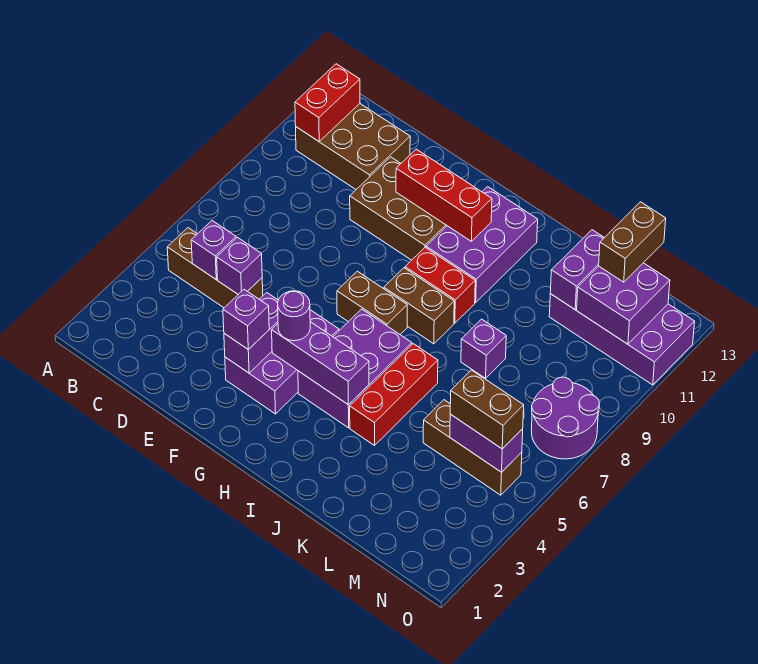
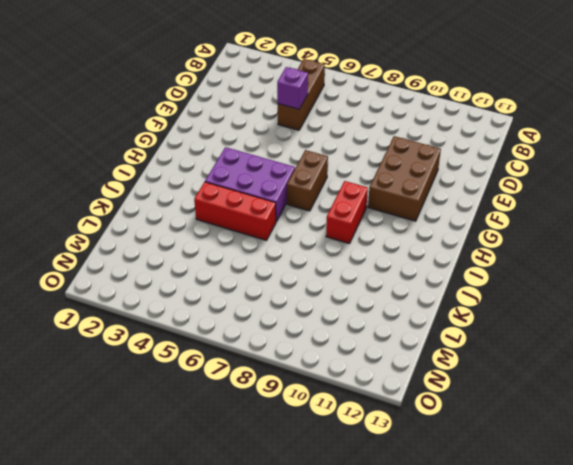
none -> brown 2x3 brick [296,104,410,189]
none -> purple 2x3 brick [225,310,339,414]
none -> brown 1x2 brick [384,268,454,344]

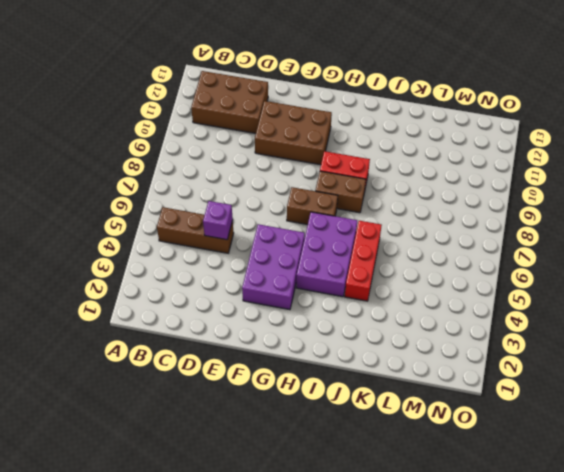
none -> purple 2x3 brick [426,187,538,302]
none -> purple 1x1 brick [461,319,506,378]
none -> brown 1x3 brick [423,400,522,495]

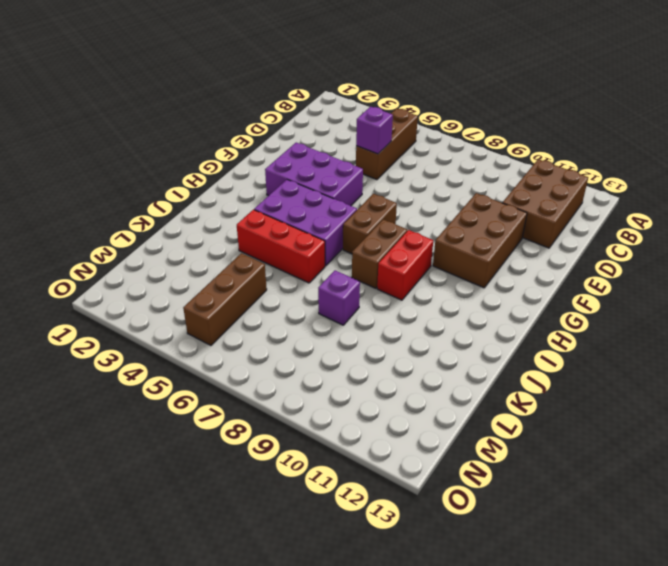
none -> purple 2x3 brick [426,187,538,302]
none -> purple 2x4 brick [549,294,695,385]
none -> purple 2x2 round brick [531,377,599,459]

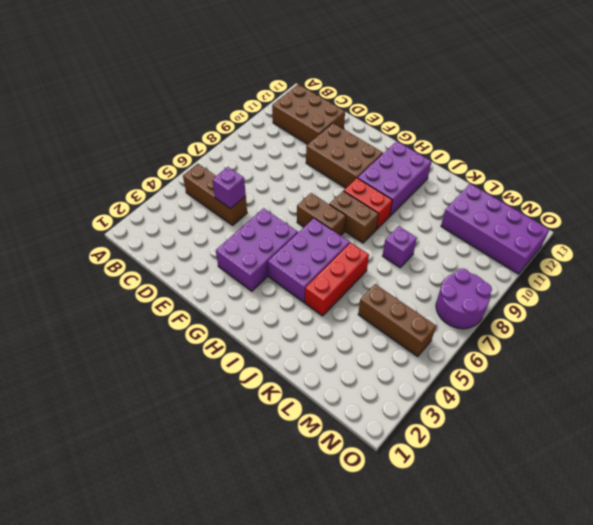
none -> red 1x2 brick [295,64,360,141]
none -> purple 1x1 brick [191,221,236,280]
none -> purple 1x2 brick [224,292,278,373]

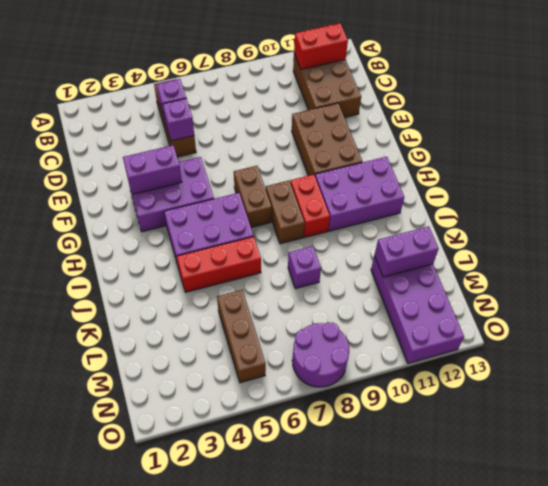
none -> red 1x3 brick [396,149,492,241]
none -> purple 1x3 brick [272,322,369,405]
none -> purple 1x2 brick [450,414,523,472]

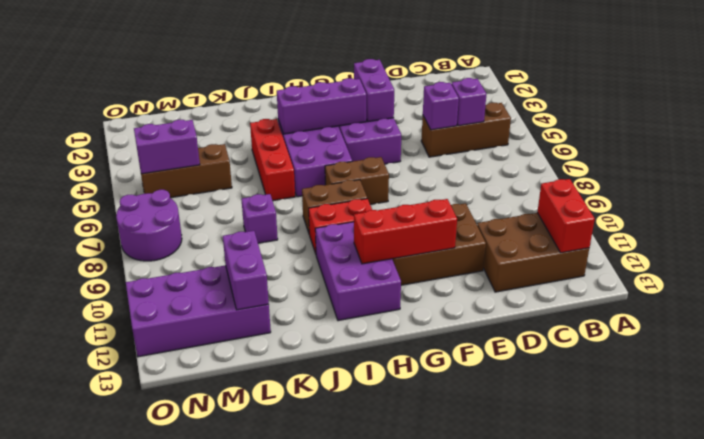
none -> purple 2x2 brick [577,263,670,344]
none -> purple 1x1 brick [223,289,269,350]
none -> purple 1x1 round brick [278,291,310,341]

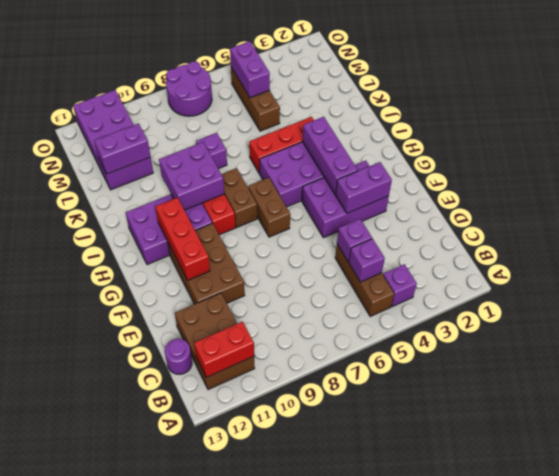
purple 1x1 brick [383,264,417,306] -> purple 1x1 brick moved to [223,289,269,350]
purple 1x1 round brick [165,339,192,374] -> purple 1x1 round brick moved to [278,291,310,341]
purple 2x2 brick [159,142,224,210] -> purple 2x2 brick moved to [577,263,670,344]
none -> brown 1x2 brick [450,370,524,449]
none -> brown 1x2 brick [599,202,666,282]

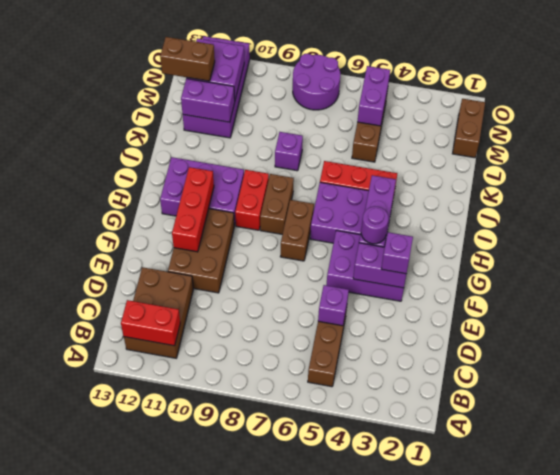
brown 1x2 brick [452,99,485,158] -> brown 1x2 brick moved to [450,370,524,449]
none -> purple 1x1 brick [191,221,236,280]

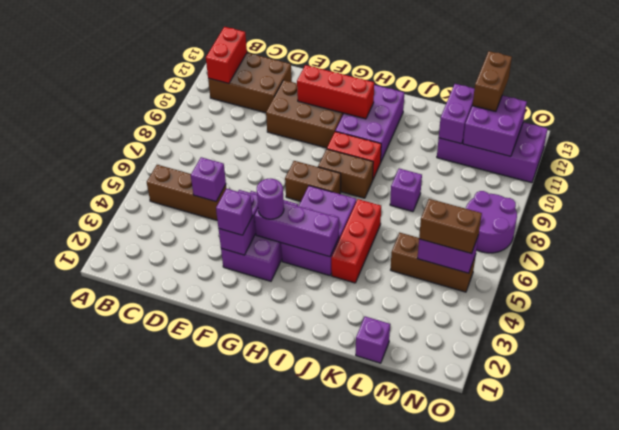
purple 1x1 brick [356,316,390,363] -> purple 1x1 brick moved to [191,221,236,280]

